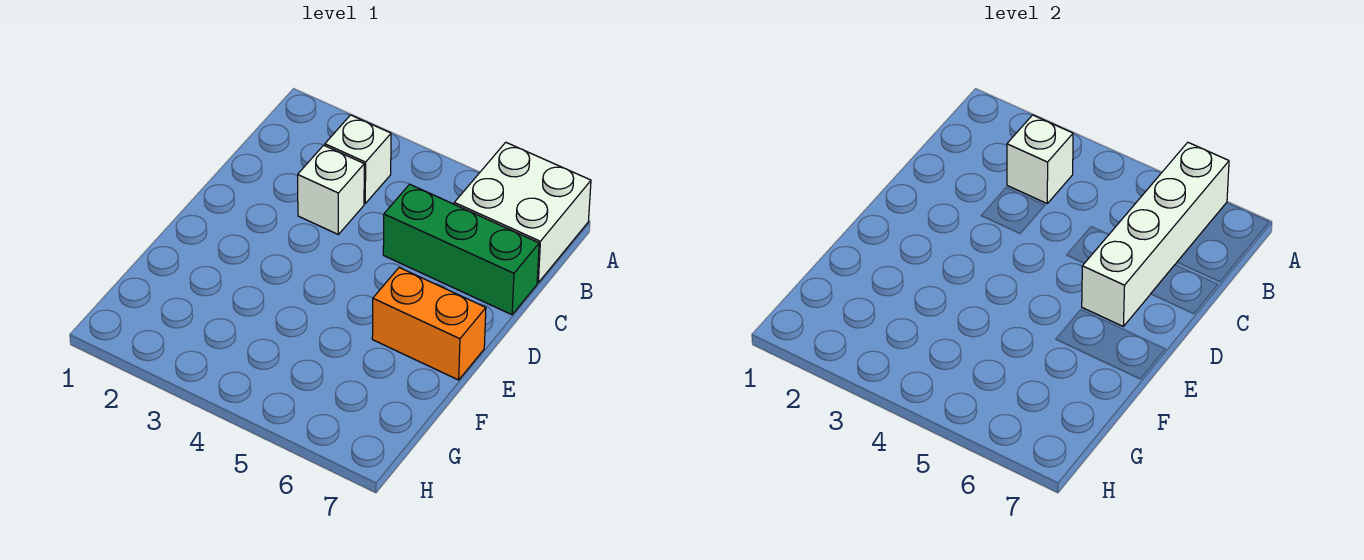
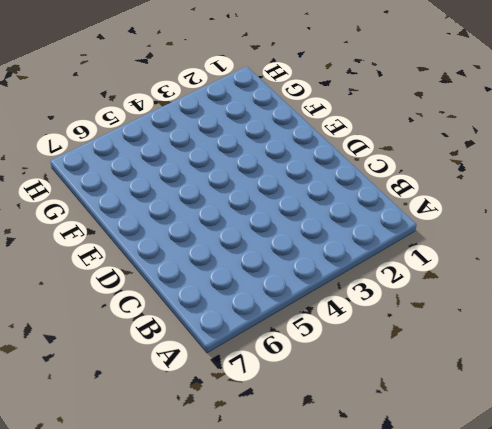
none -> white 2x2 brick [454,142,591,283]
none -> white 1x1 brick [325,115,391,203]

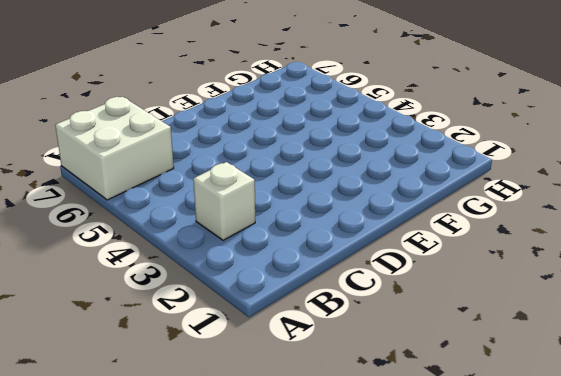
none -> white 1x1 brick [298,145,364,234]
none -> green 1x3 brick [383,184,539,315]

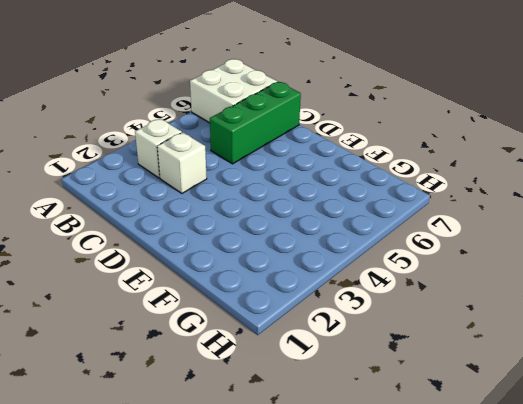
none -> orange 1x2 brick [372,268,486,380]
none -> white 1x4 brick [1082,142,1229,326]

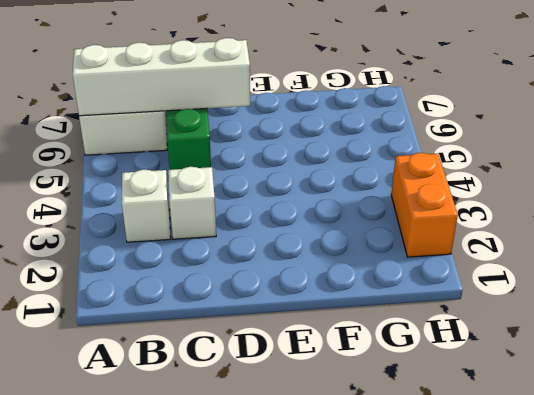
orange 1x2 brick [391,153,458,257] -> orange 1x2 brick moved to [372,268,486,380]
none -> white 1x1 brick [1007,115,1073,203]

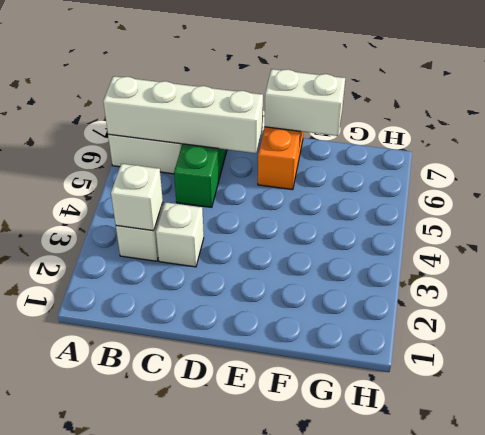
white 1x2 brick [264,69,345,136] -> none

